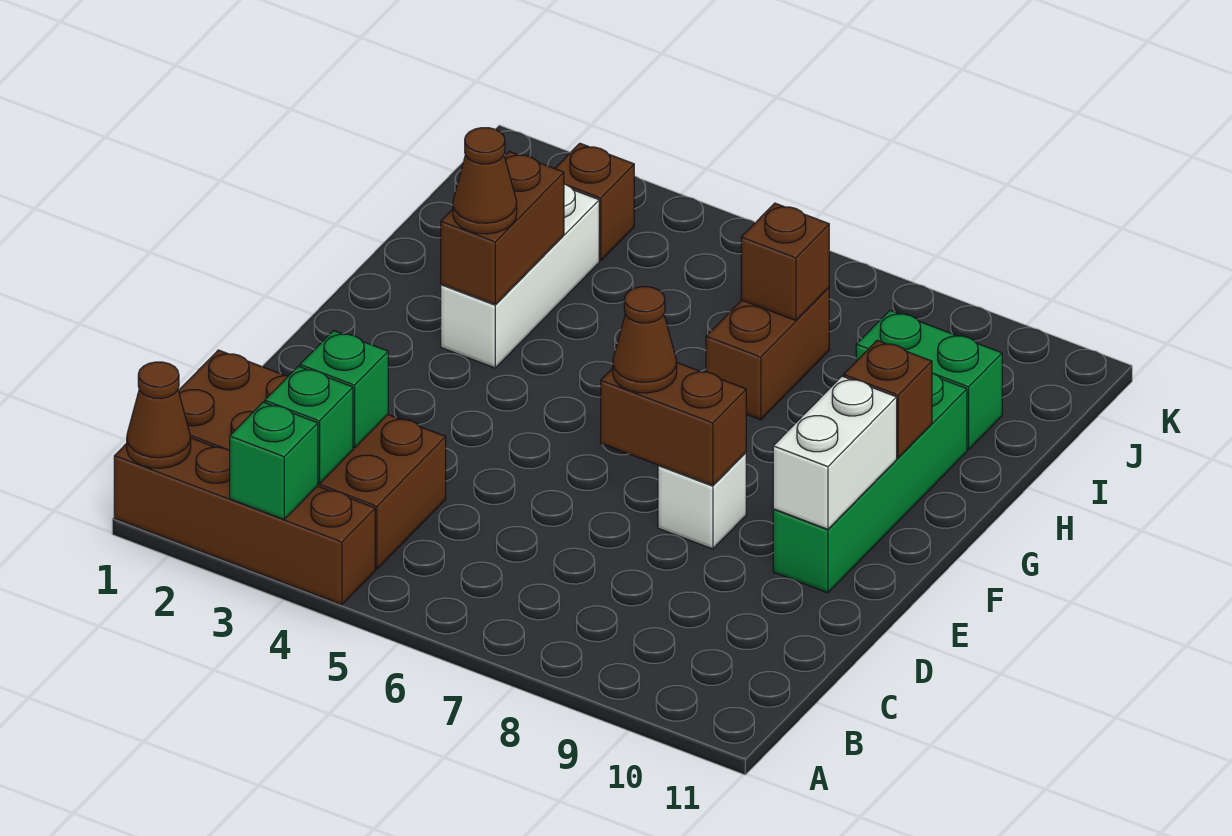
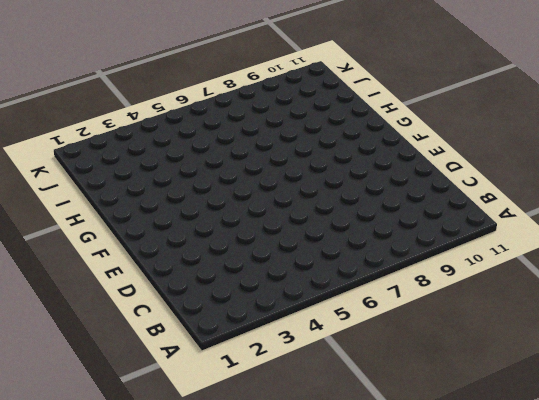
none -> brown 1x4 brick [114,438,375,605]
none -> brown 2x4 brick [179,350,446,569]
none -> white 1x1 brick [658,453,746,549]

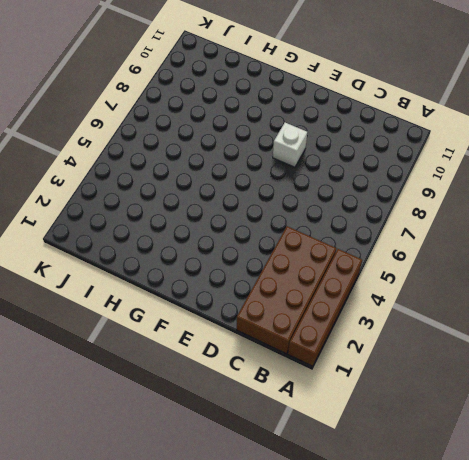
none -> green 1x4 brick [773,373,967,593]
none -> white 1x3 brick [441,184,599,368]
none -> brown 1x2 brick [706,288,829,420]

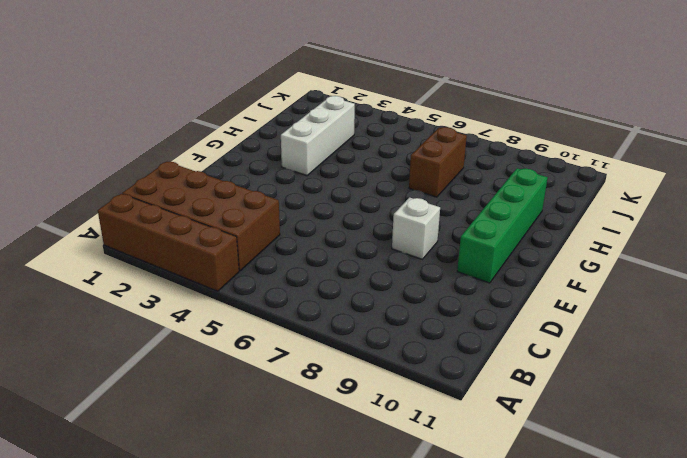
none -> green 1x2 brick [856,310,1002,450]
none -> brown 1x1 brick [555,143,634,261]
none -> brown 1x1 cone [127,362,191,468]

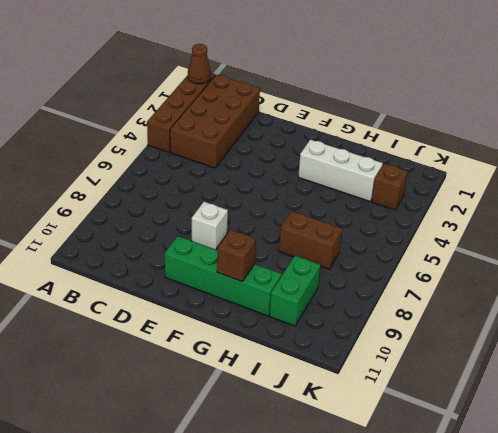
none -> green 1x1 brick [230,402,318,519]
none -> green 1x1 brick [265,366,353,484]
none -> green 1x1 brick [300,331,388,448]

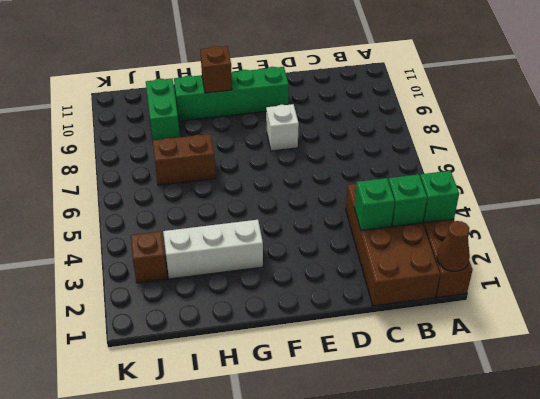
none -> brown 1x2 brick [601,363,746,486]
none -> white 1x2 brick [773,376,897,529]
none -> brown 1x2 brick [441,151,564,304]

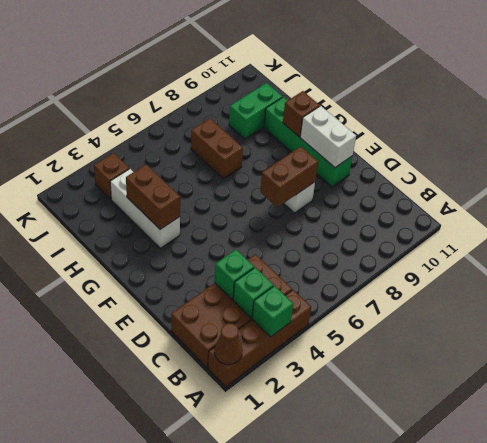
none -> brown 1x1 brick [741,203,829,321]
none -> brown 1x1 cone [613,287,677,393]
none -> brown 1x1 cone [453,128,517,234]

